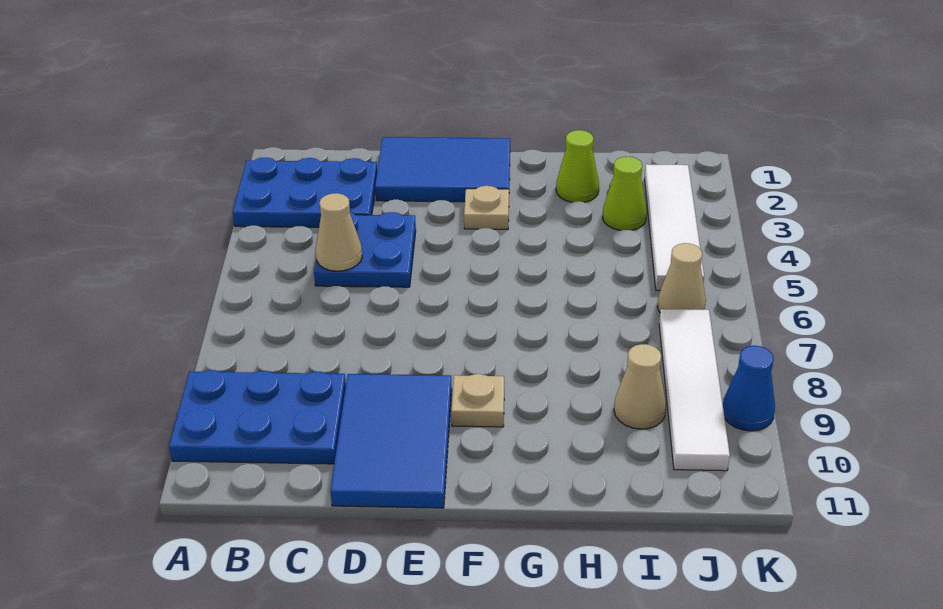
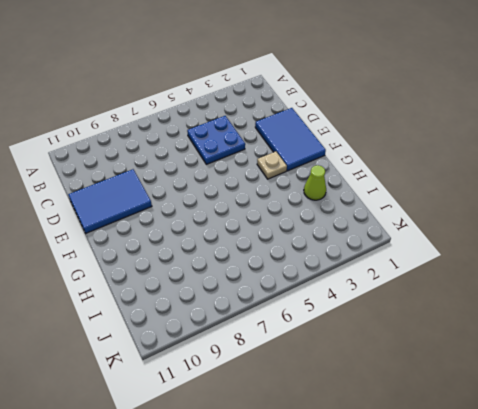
none -> blue 2x3 plate [233,158,377,227]
none -> blue 2x3 plate [169,370,346,464]
none -> tan 1x1 plate [451,374,504,427]

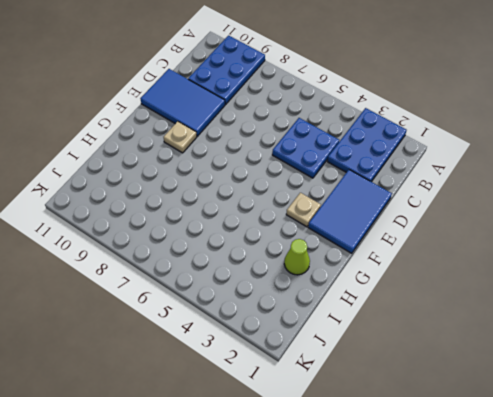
none -> lime 1x1 cone [603,157,647,230]
none -> tan 1x1 cone [614,344,666,429]
none -> white 1x4 tile [645,164,704,290]

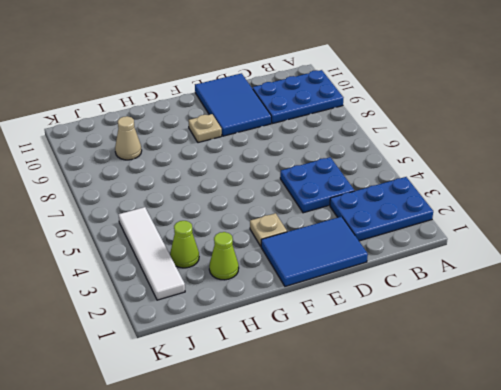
none -> tan 1x1 cone [657,243,706,312]
none -> white 1x4 tile [659,309,730,471]
none -> blue 1x1 cone [723,346,775,431]

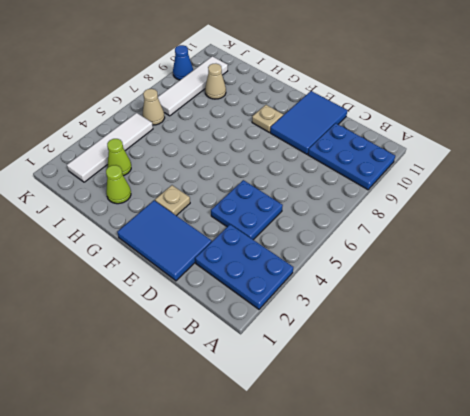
none -> tan 1x1 cone [316,193,362,271]

